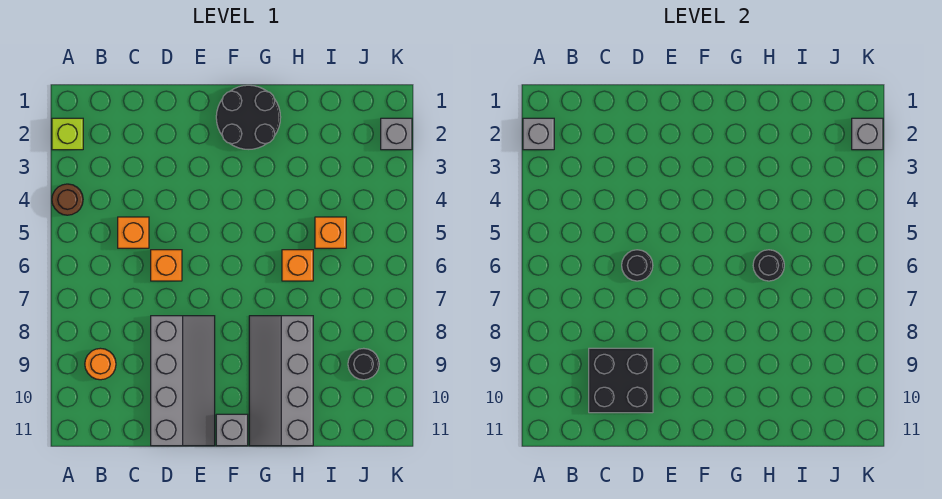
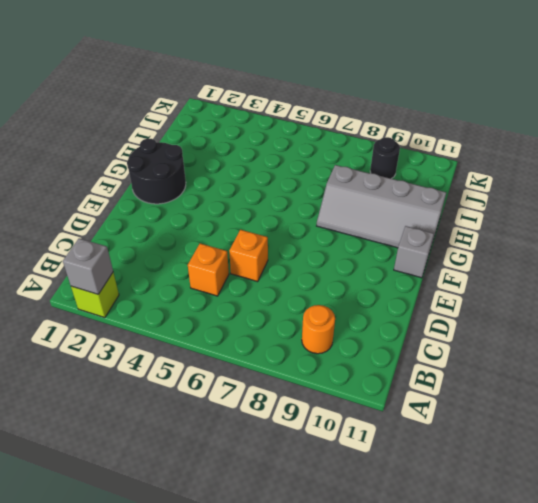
none -> brown 1x1 round brick [52,184,83,215]
none -> grey 2x4 slope [151,316,215,446]
none -> orange 1x1 brick [282,250,313,281]

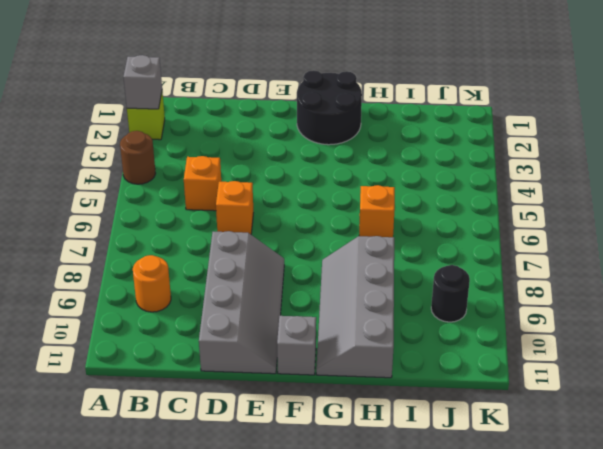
none -> orange 1x1 brick [315,217,346,248]
none -> grey 1x1 brick [381,118,412,150]
none -> black 2x2 brick [589,348,653,413]

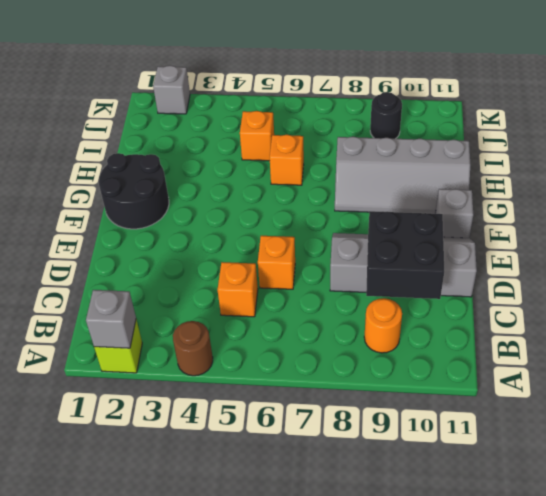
none -> black 1x1 round brick [622,250,653,281]
none -> black 1x1 round brick [753,250,784,281]
none -> grey 1x1 brick [852,118,883,150]

